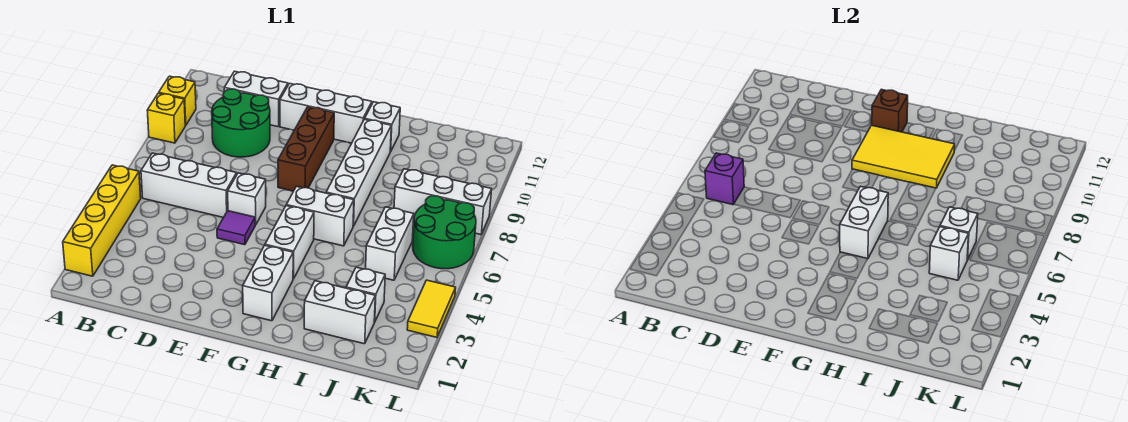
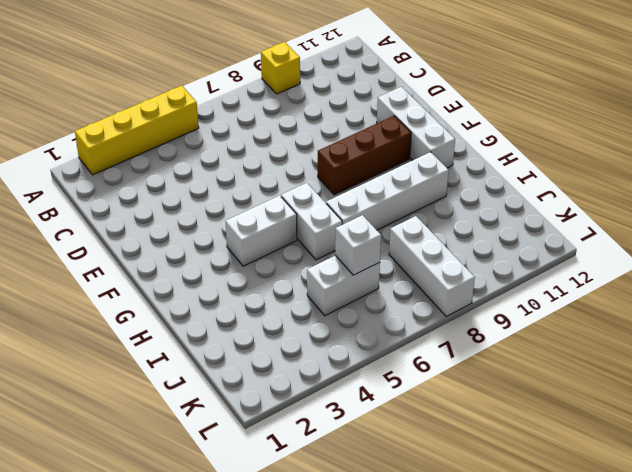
none -> yellow 1x1 brick [159,76,196,126]
none -> white 1x3 brick [141,153,237,217]
none -> green 2x2 round brick [212,89,270,157]

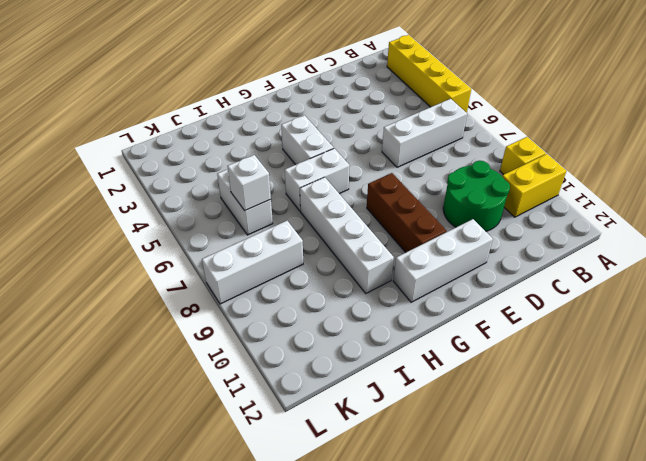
yellow 1x2 brick [502,154,566,217] -> yellow 1x1 brick [159,76,196,126]
none -> white 1x2 brick [224,71,288,127]
none -> purple 1x1 tile [217,211,255,245]
none -> white 1x1 brick [228,173,266,225]

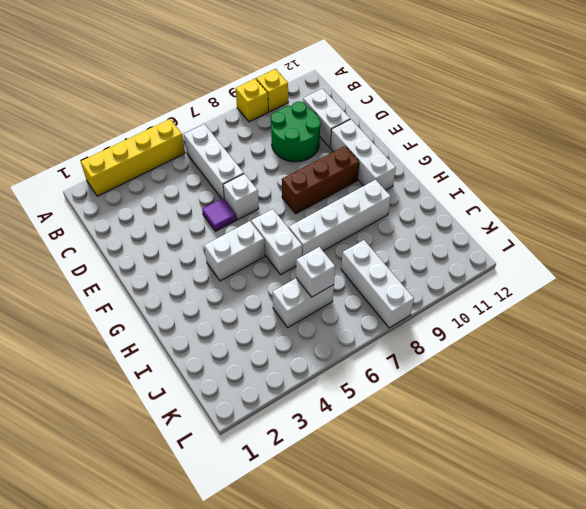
none -> white 1x2 brick [243,246,293,321]
none -> white 1x1 brick [365,102,400,152]
none -> white 1x2 brick [304,281,375,344]

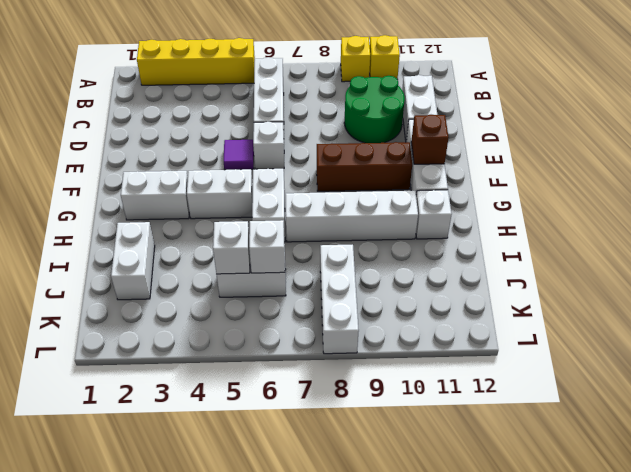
none -> white 1x1 brick [346,267,385,322]
none -> green 2x2 round brick [413,196,476,269]
none -> yellow 1x2 tile [407,280,456,337]

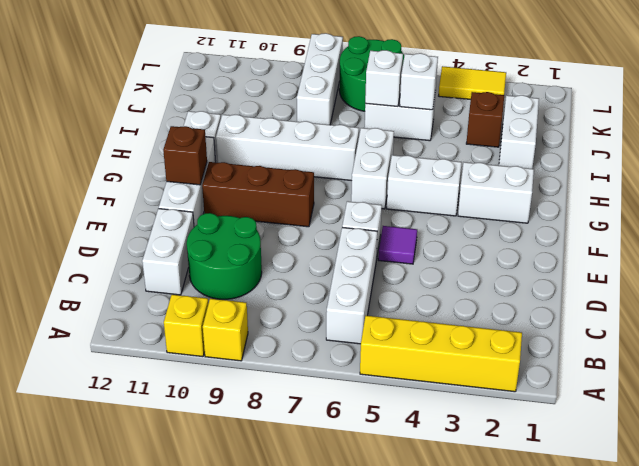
brown 1x1 brick [466,92,504,147] -> white 1x1 brick [346,267,385,322]
none -> purple 1x1 brick [705,153,744,205]
none -> yellow 2x3 tile [852,125,955,188]
none -> white 1x2 brick [840,186,888,259]

